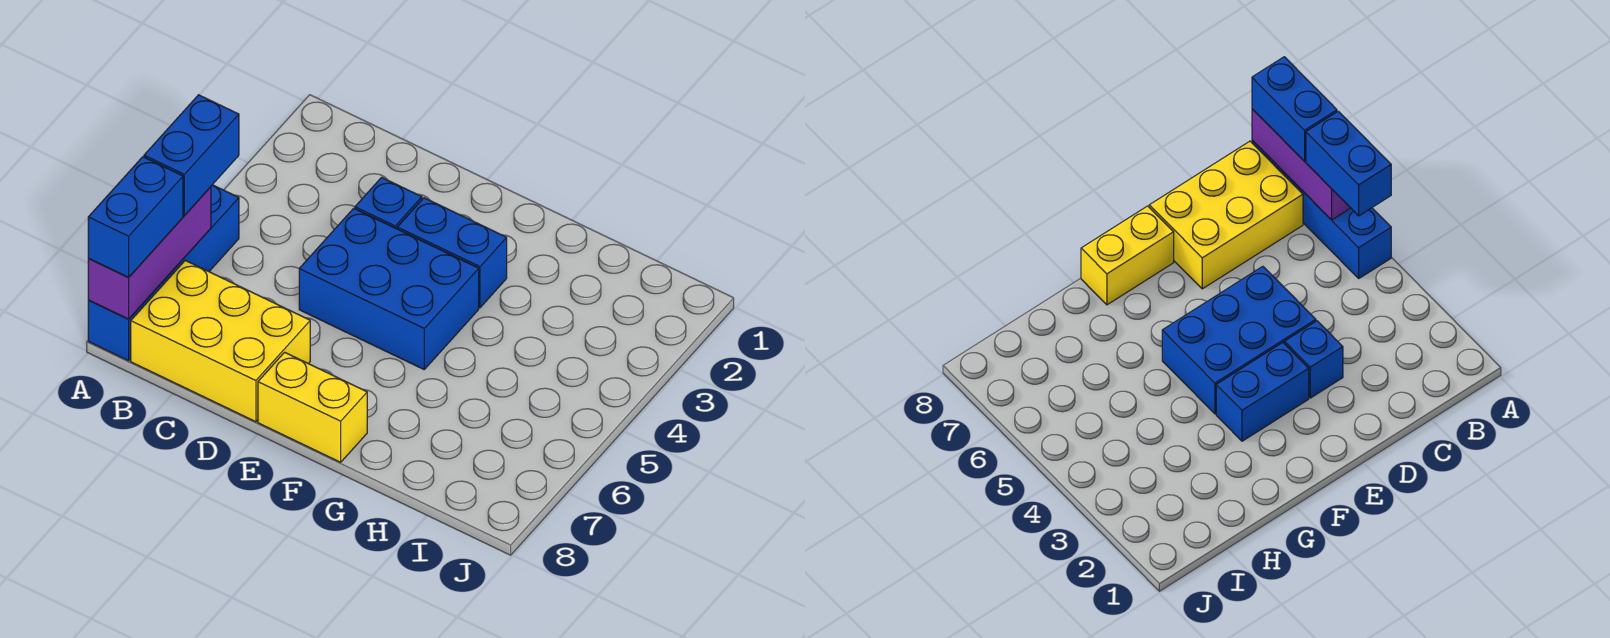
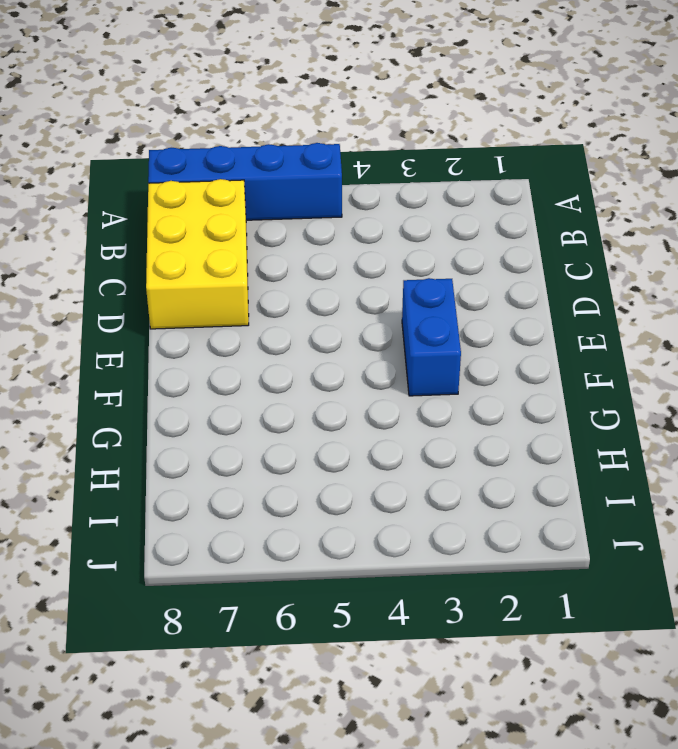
none -> blue 1x1 brick [355,177,422,229]
none -> blue 2x3 brick [299,208,479,369]

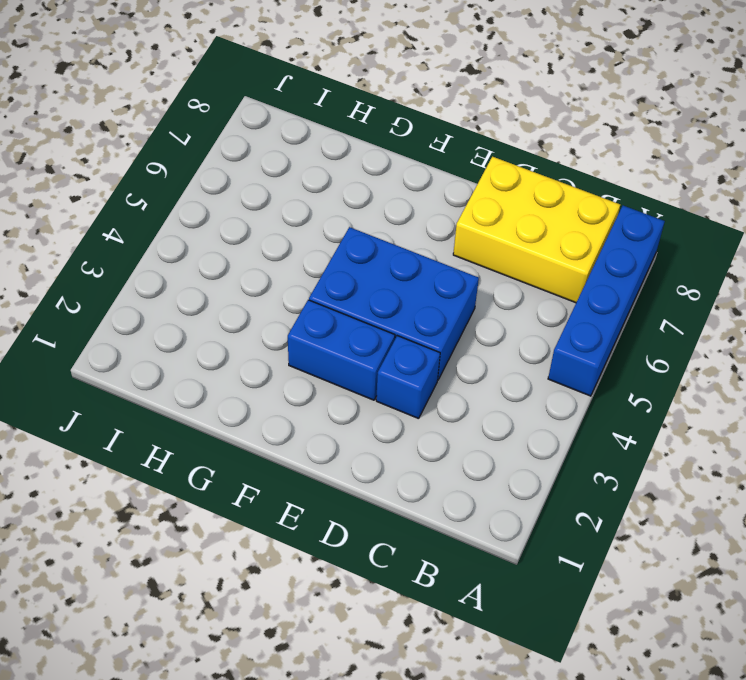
none -> yellow 1x2 brick [258,352,367,462]
none -> purple 1x3 brick [88,187,211,319]

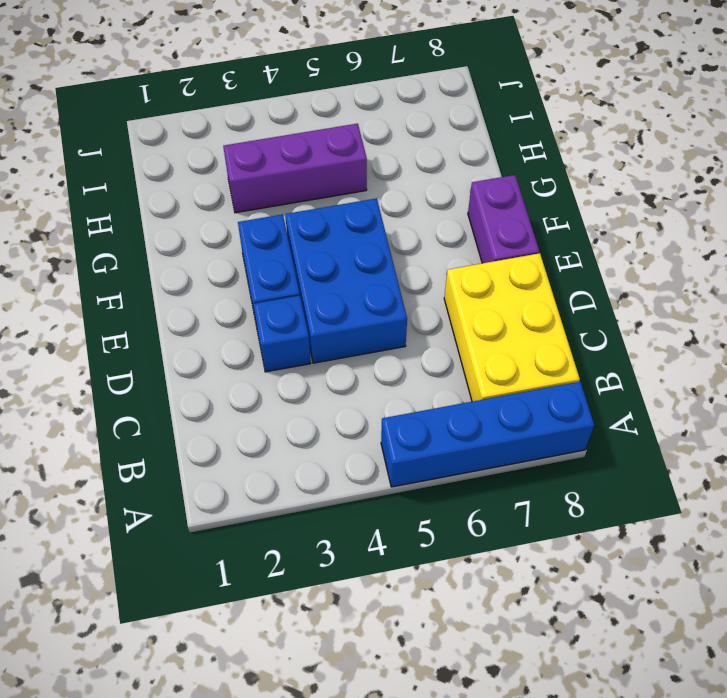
purple 1x2 brick [468,175,539,263] -> yellow 1x2 brick [258,352,367,462]
purple 1x3 brick [223,124,367,213] -> purple 1x3 brick moved to [88,187,211,319]
none -> blue 1x2 brick [144,95,239,216]
none -> blue 1x2 brick [88,157,183,277]

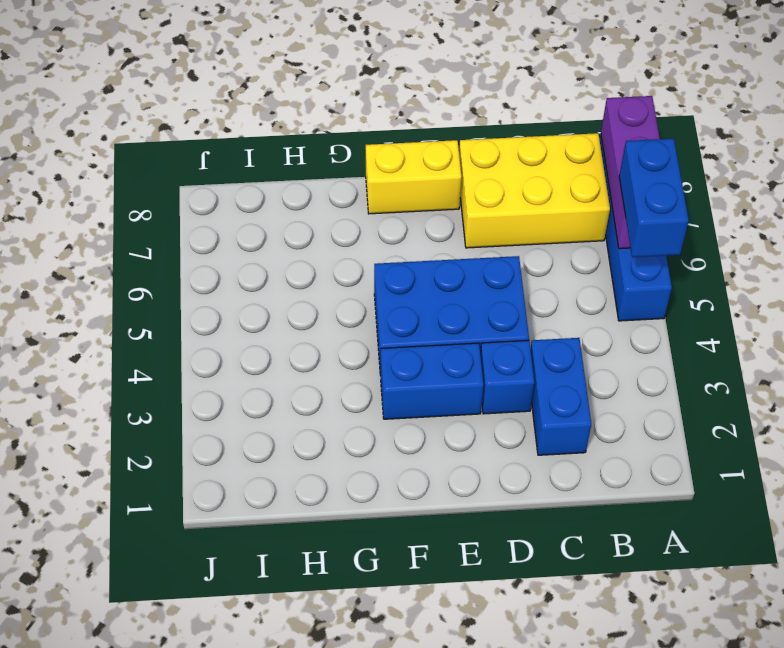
blue 1x2 brick [530,338,591,455] -> blue 1x2 brick moved to [88,157,183,277]

